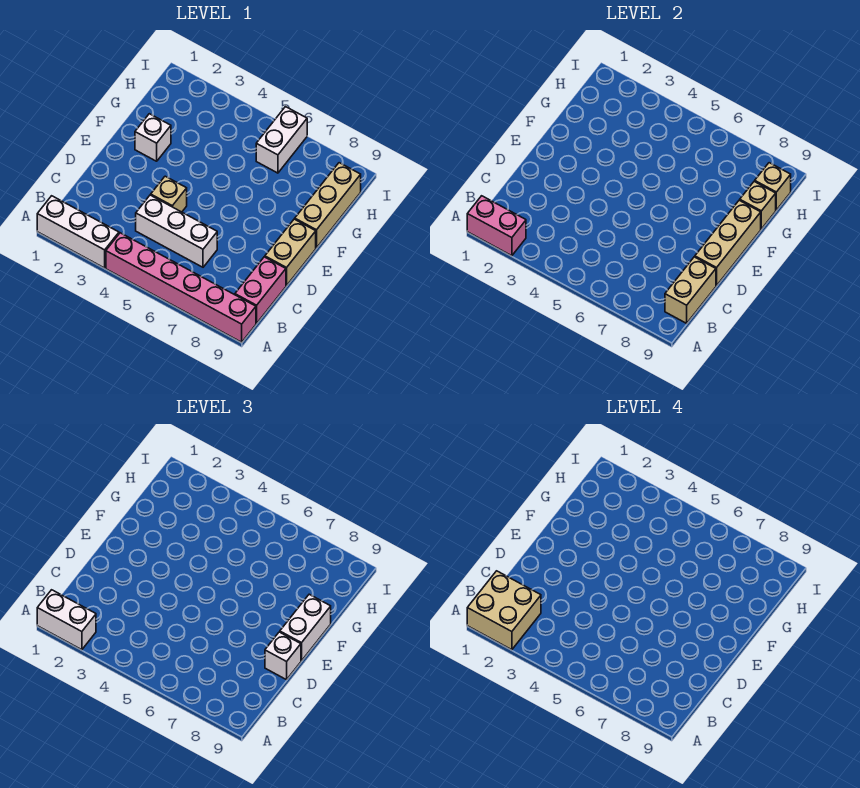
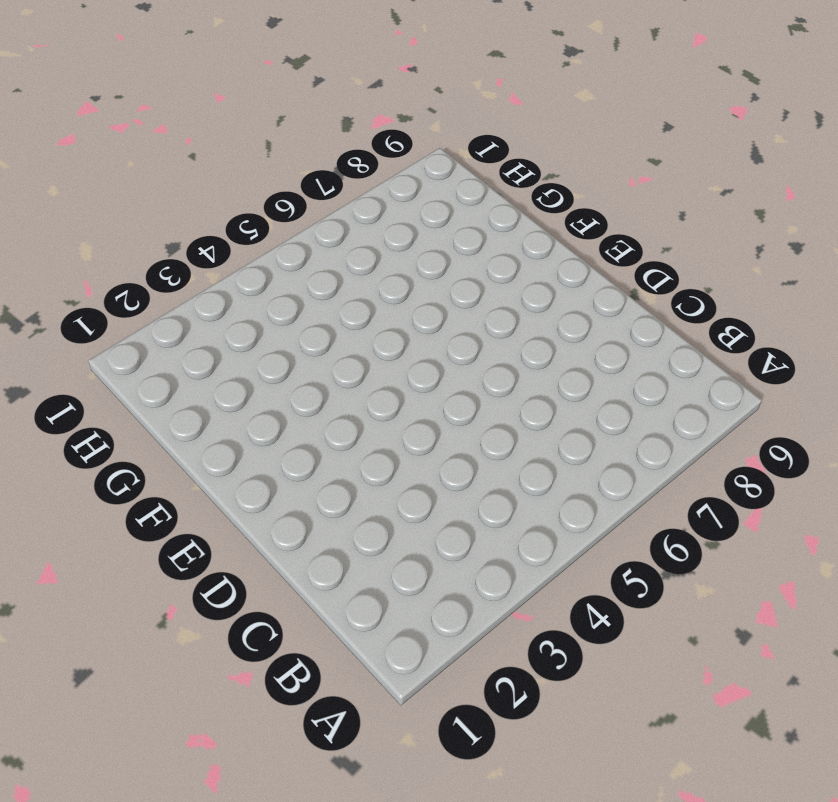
none -> white 1x3 brick [37,196,119,268]
none -> pink 1x6 brick [106,233,256,342]
none -> pink 1x2 brick [235,257,286,323]

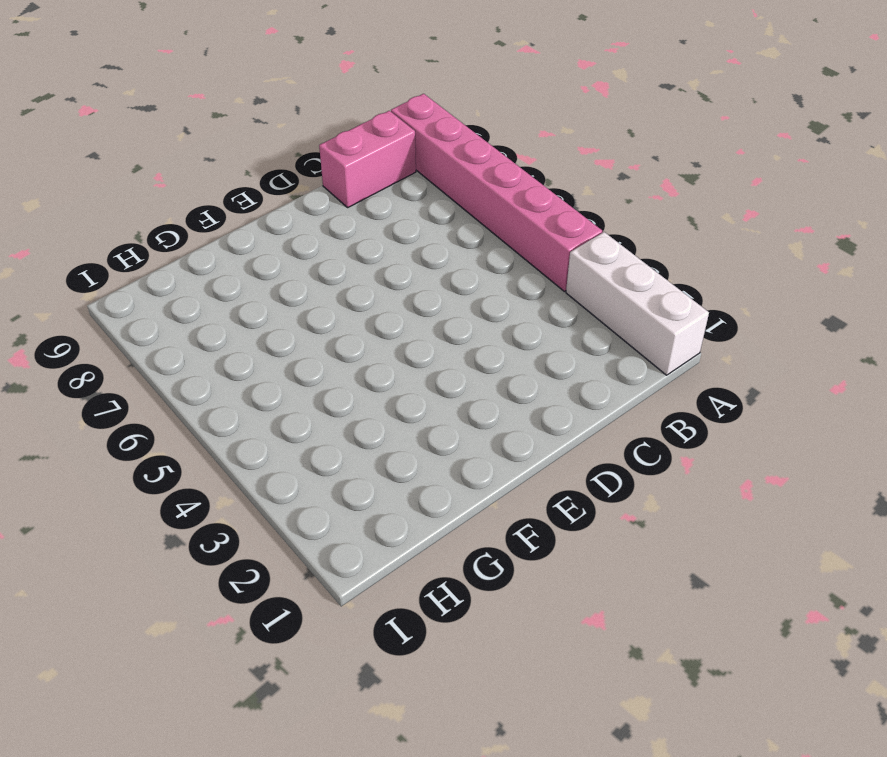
none -> white 1x3 brick [136,195,217,267]
none -> tan 1x1 brick [151,176,187,212]
none -> tan 1x2 brick [265,219,316,286]

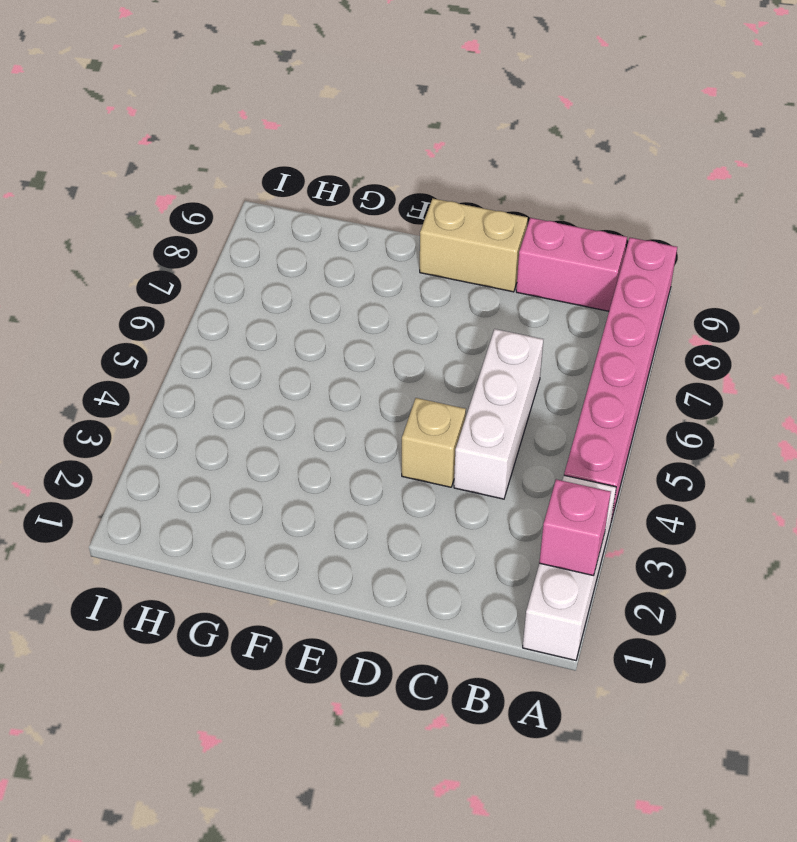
pink 1x1 brick [539,480,611,576] -> pink 1x2 brick [467,196,526,256]
none -> white 1x1 brick [135,114,171,161]
none -> tan 1x3 brick [295,163,361,248]
none -> white 1x2 brick [256,107,307,173]

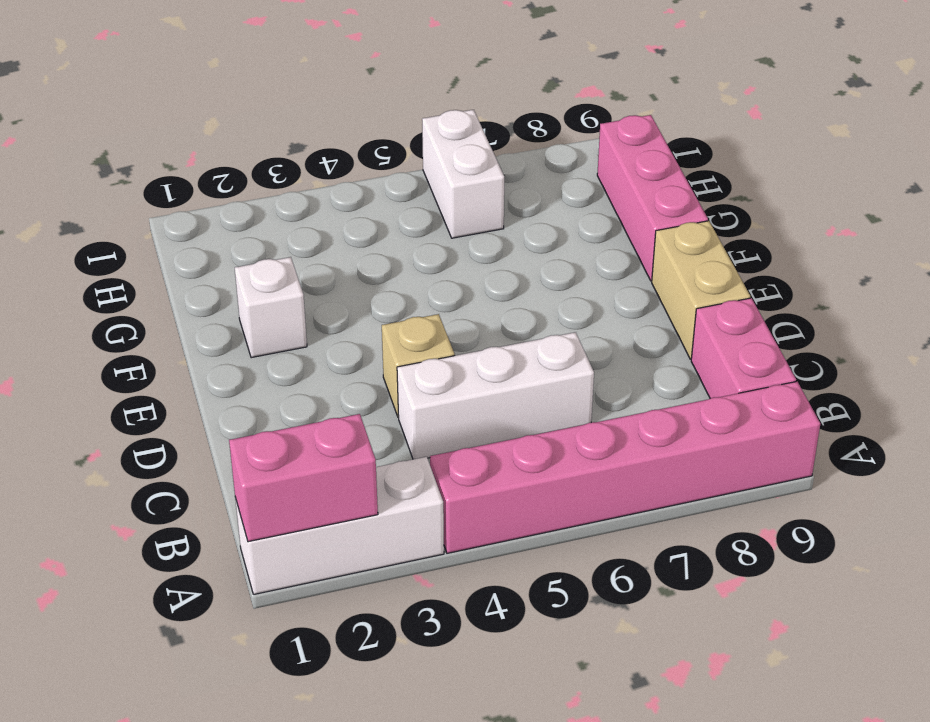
pink 1x3 brick [597,115,708,281] -> tan 1x3 brick [295,163,361,248]
none -> tan 1x2 brick [665,257,716,323]
none -> tan 1x3 brick [695,200,761,286]
none -> tan 1x1 brick [740,181,776,229]

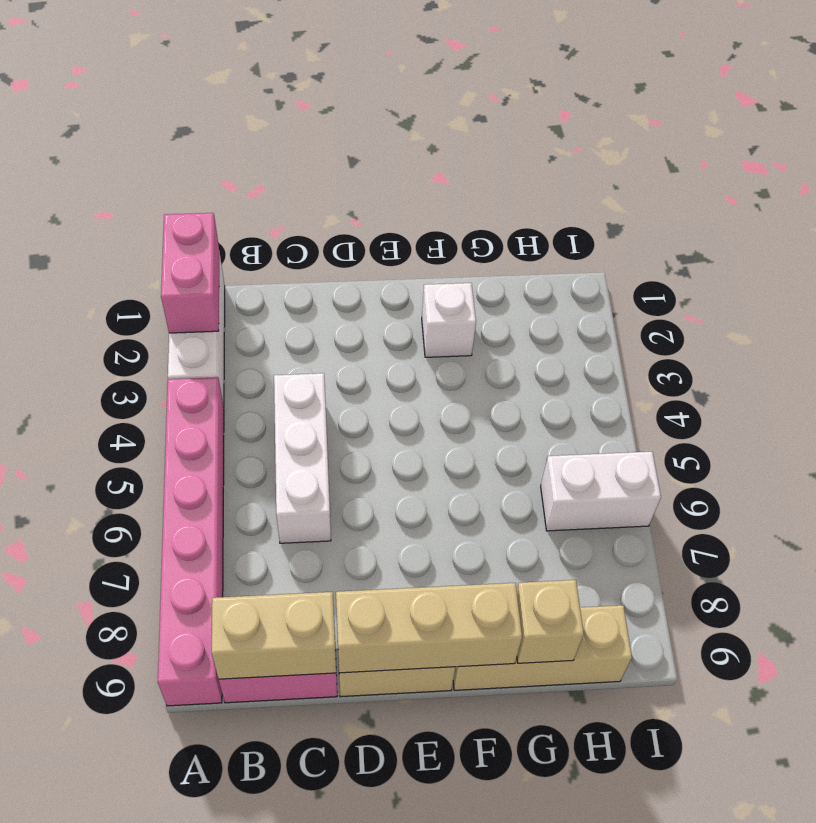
none -> tan 1x1 brick [151,176,187,212]
none -> tan 1x1 brick [755,163,791,210]
none -> white 1x2 brick [37,590,96,650]

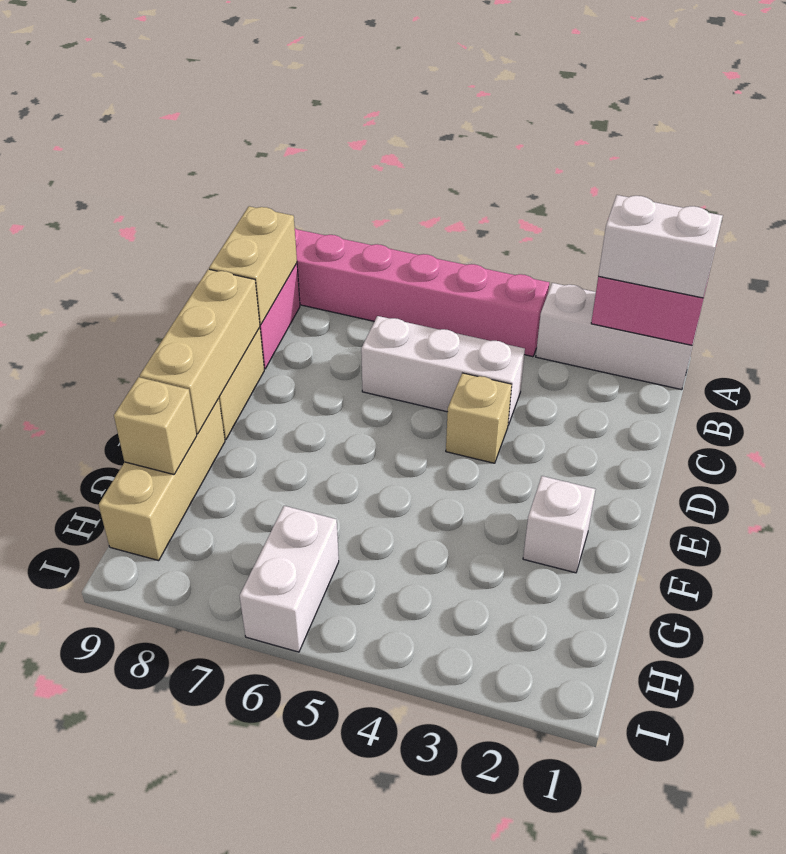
none -> tan 1x1 brick [755,163,791,210]
none -> white 1x1 brick [265,632,301,680]
none -> white 1x2 brick [280,594,331,661]

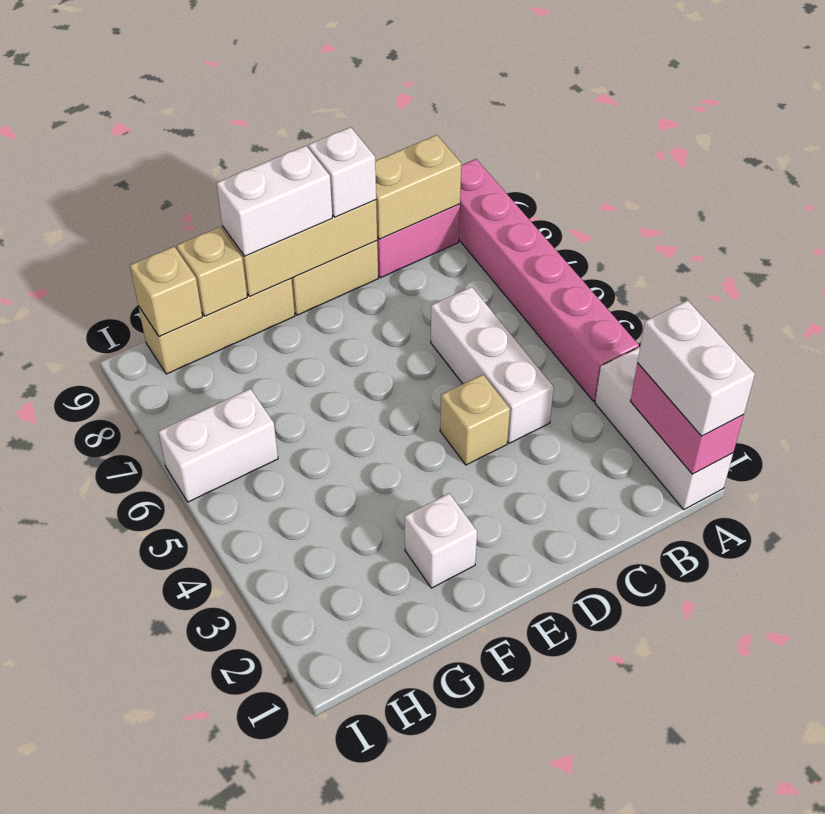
none -> tan 2x2 brick [467,571,541,650]

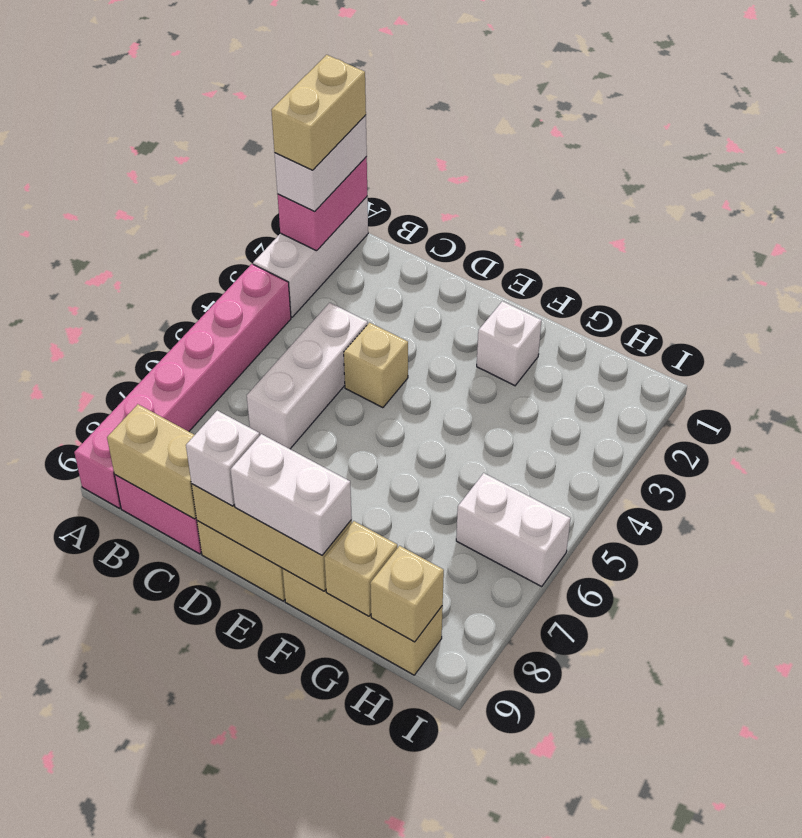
tan 1x2 brick [271,55,366,170] -> tan 2x2 brick [467,571,541,650]

